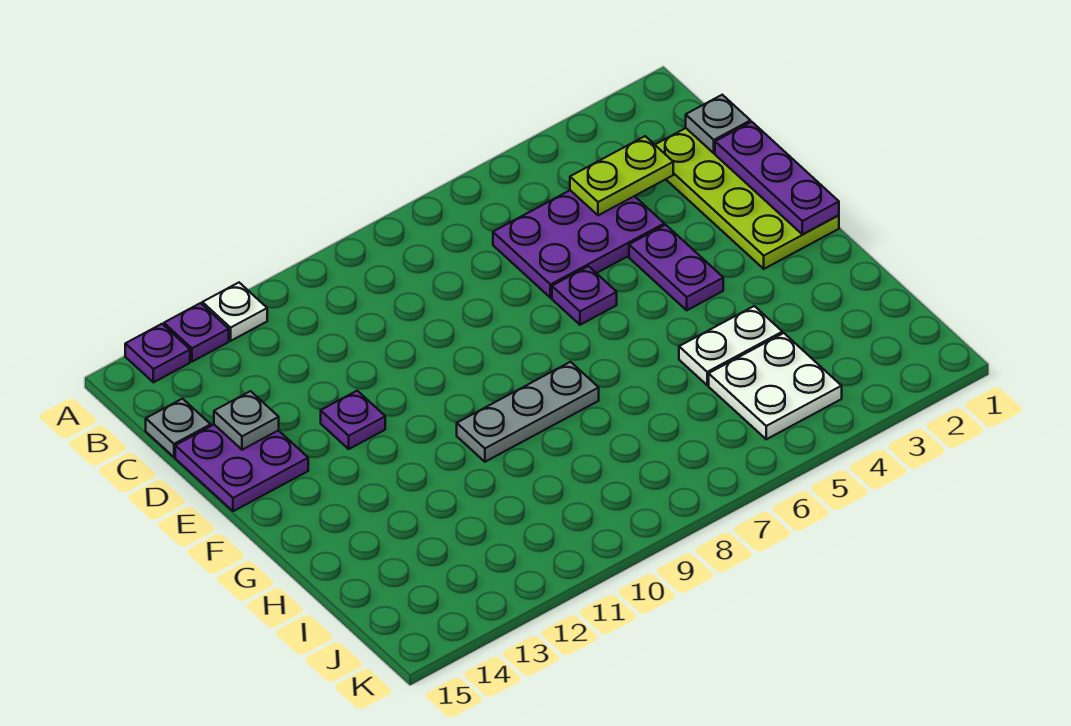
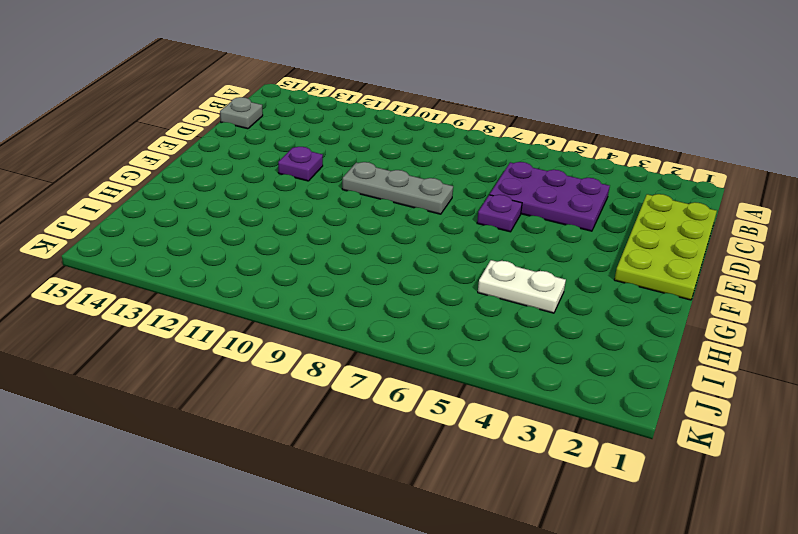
grey 1x3 plate [342,162,453,214] -> grey 1x3 plate moved to [457,362,599,462]
none -> white 1x1 plate [202,283,267,341]
none -> purple 1x1 plate [164,303,229,362]
none -> purple 1x1 plate [125,324,190,382]

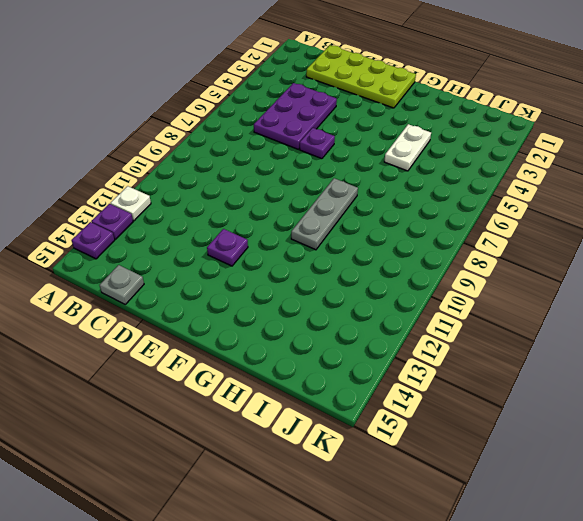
none -> purple 2x2 plate [175,425,308,511]
none -> purple 1x2 plate [629,225,723,310]
none -> white 2x2 plate [709,333,842,439]

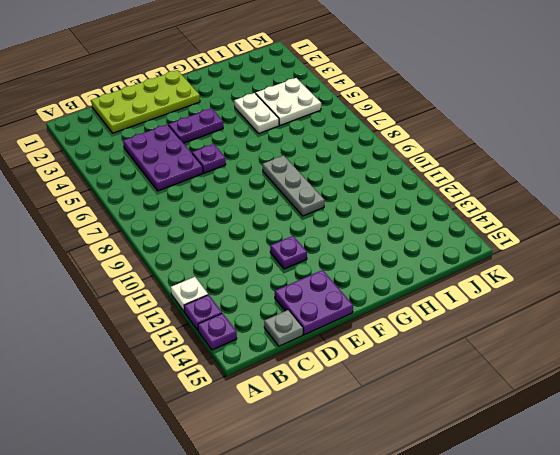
none -> grey 1x1 plate [686,95,750,153]
none -> lime 1x2 plate [570,136,673,215]
none -> purple 1x3 plate [715,122,839,234]

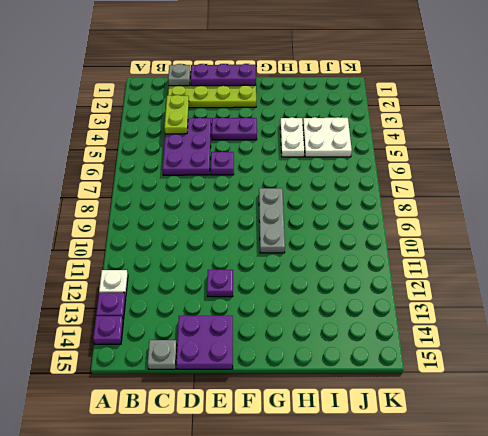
none -> grey 1x1 plate [214,391,279,450]

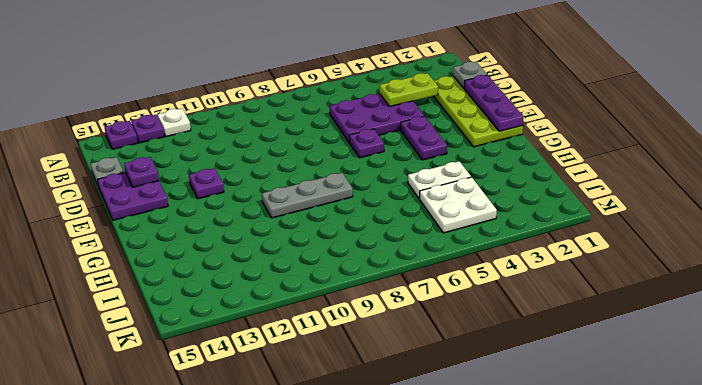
purple 1x1 plate [124,157,159,187] -> grey 1x1 plate [214,391,279,450]

